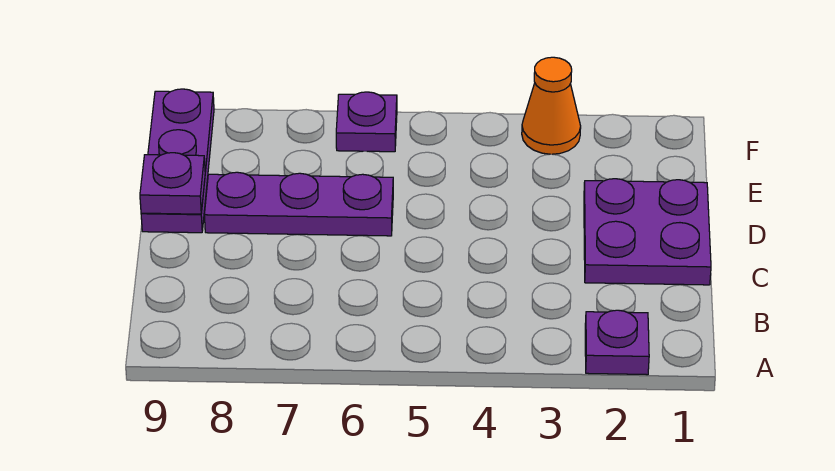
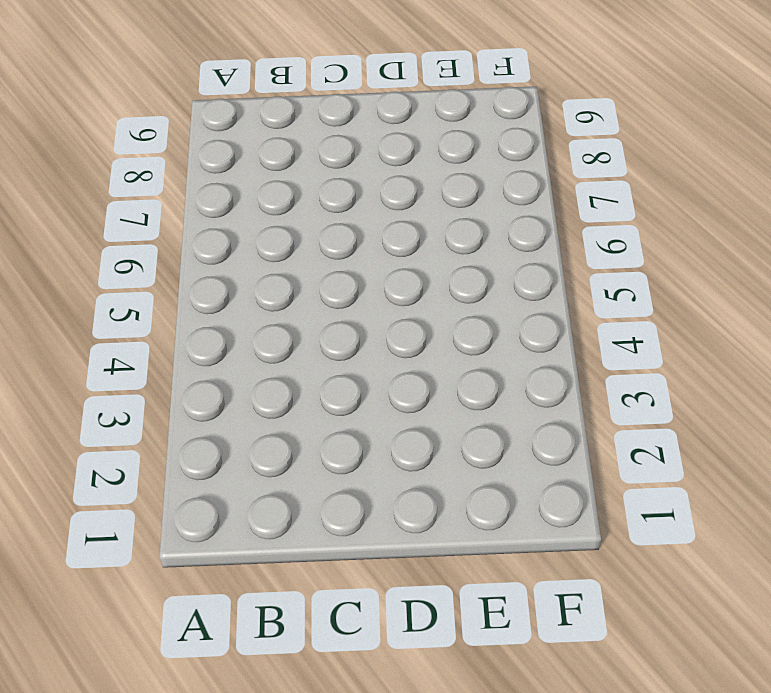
none -> purple 1x1 plate [585,310,649,375]
none -> purple 2x2 plate [584,179,711,285]

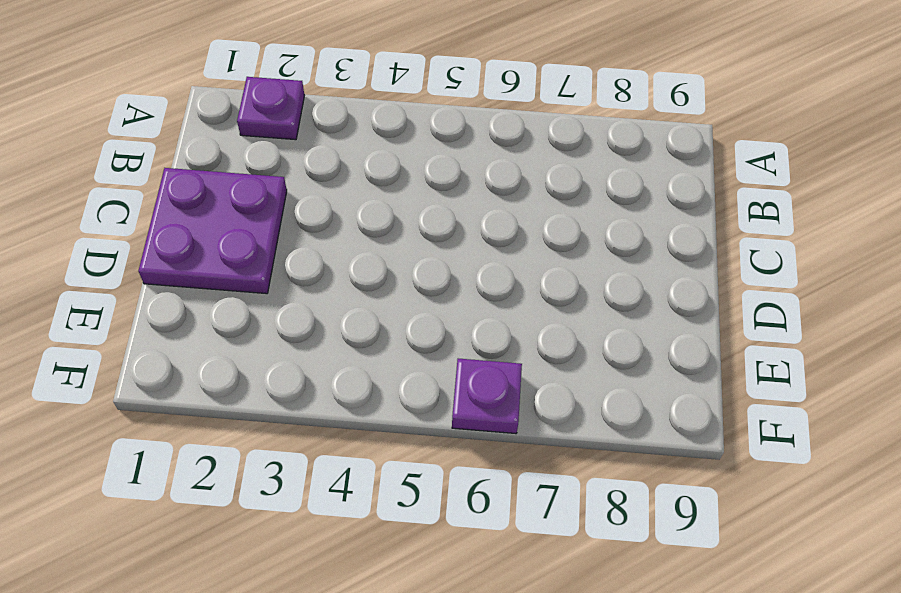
none -> purple 1x3 plate [204,172,393,236]
none -> purple 1x3 plate [141,89,214,233]

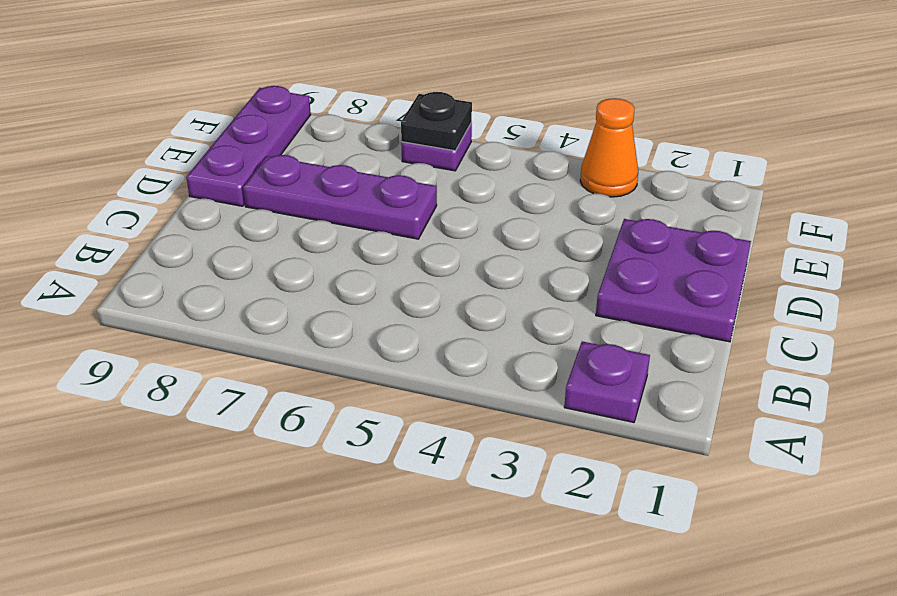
black 1x1 plate [401,92,472,151] -> none
none -> purple 1x1 plate [140,153,205,214]

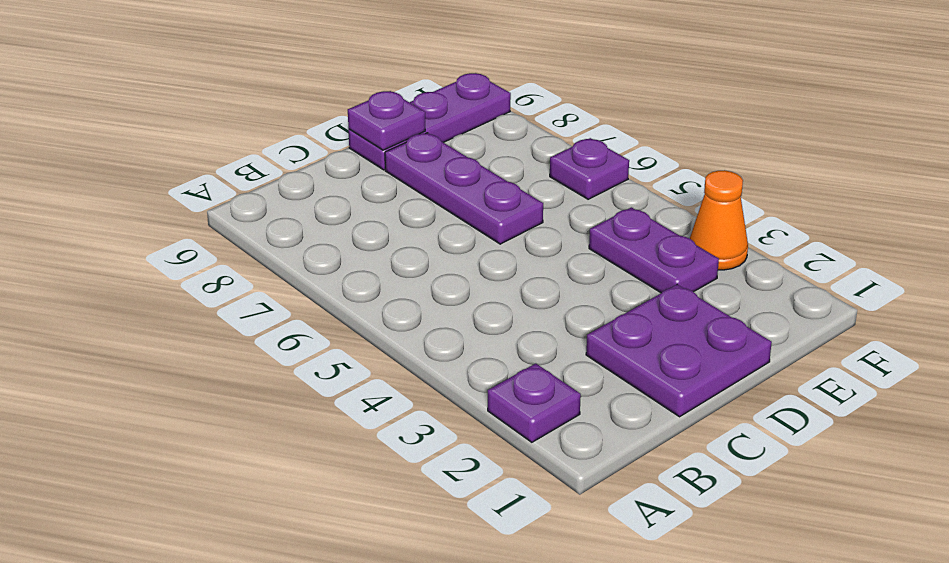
purple 1x2 plate [589,207,719,293] -> none

